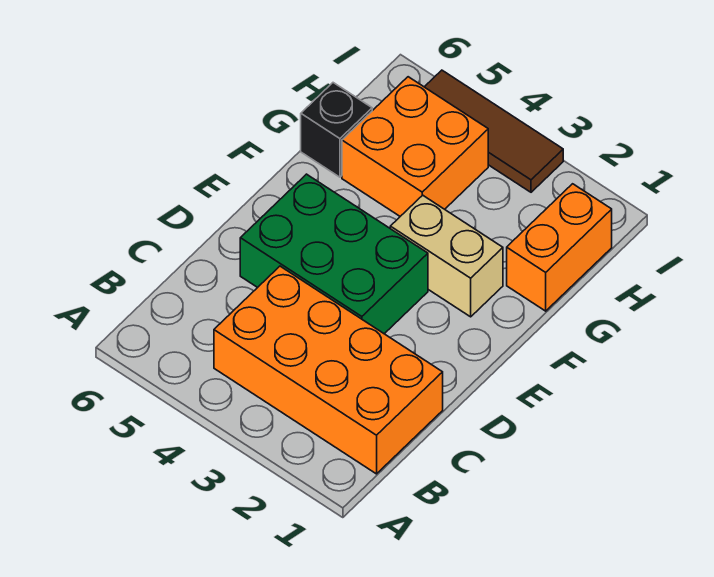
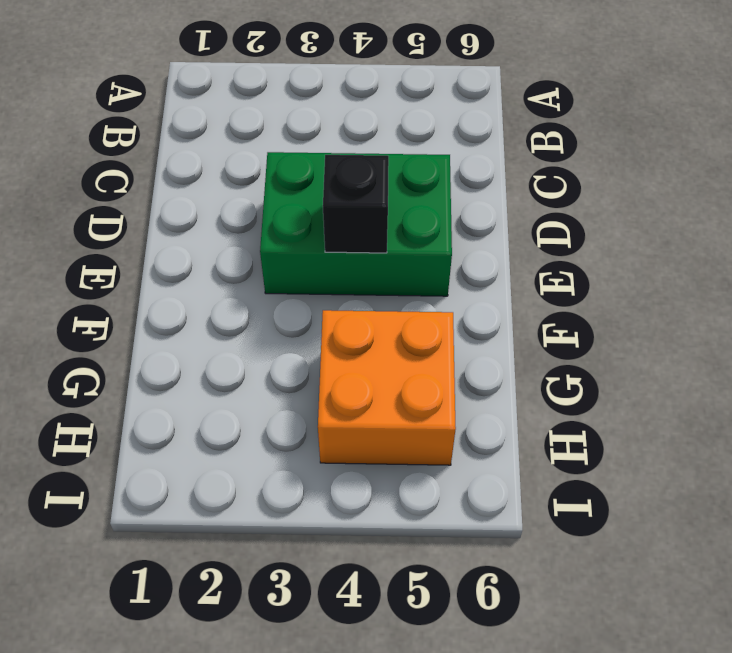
black 1x1 brick [323,155,389,253] -> black 1x1 brick moved to [301,83,372,177]
none -> orange 2x4 brick [214,266,443,474]
none -> tan 1x2 brick [390,195,503,317]

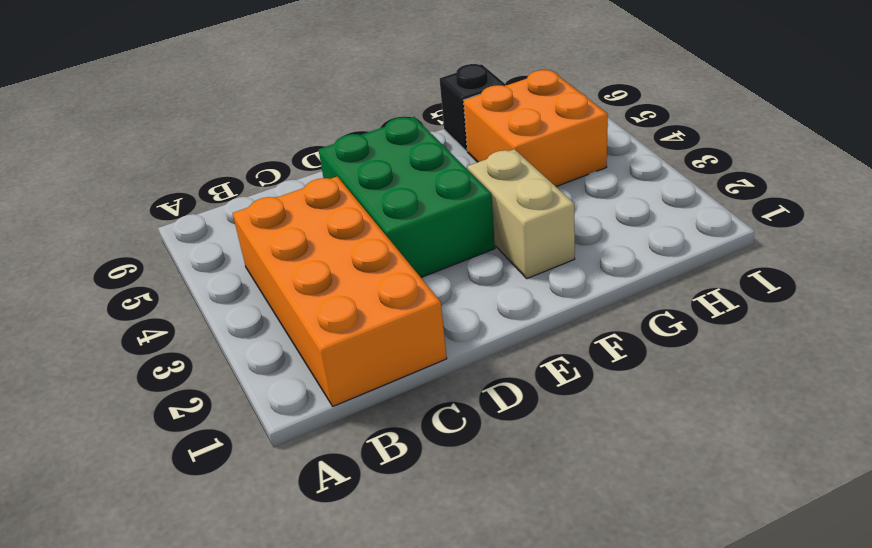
none -> orange 1x2 brick [507,184,612,311]
none -> brown 1x3 tile [425,70,563,192]

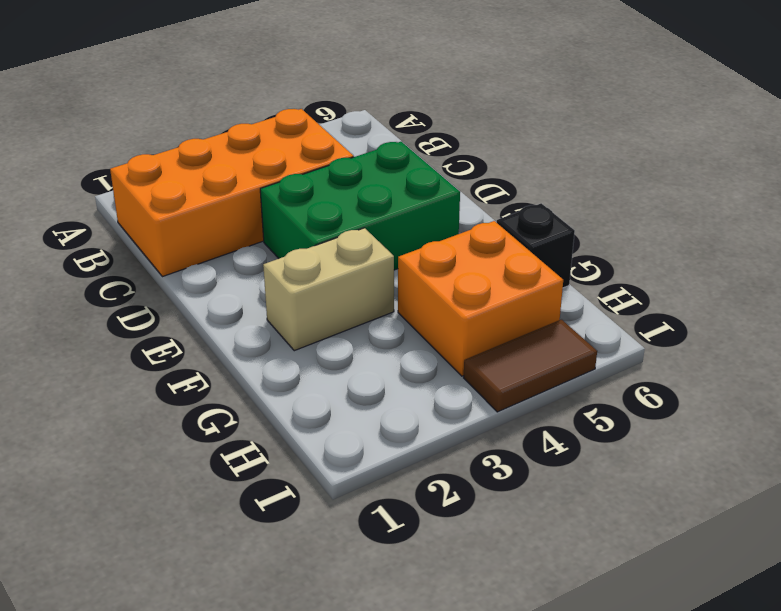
brown 1x2 tile [464,320,597,412] -> brown 1x3 tile [425,70,563,192]
none -> orange 1x2 brick [507,184,612,311]

